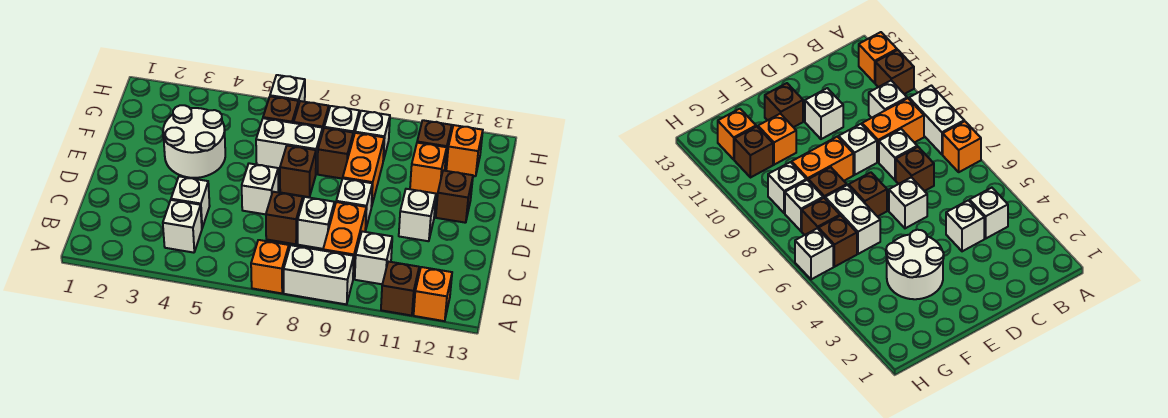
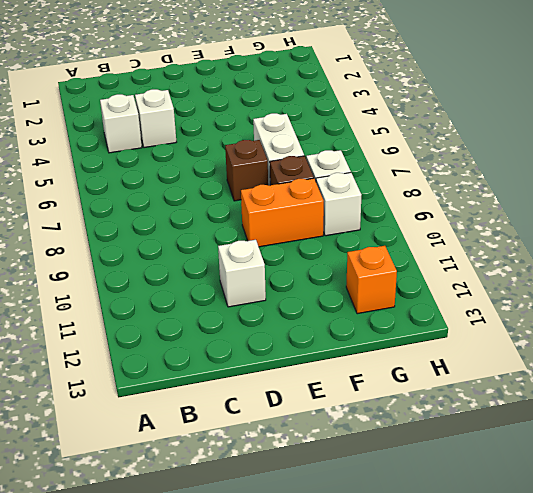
none -> orange 1x1 brick [251,240,289,293]
none -> white 1x2 brick [284,245,354,304]
none -> brown 1x1 brick [381,262,419,316]

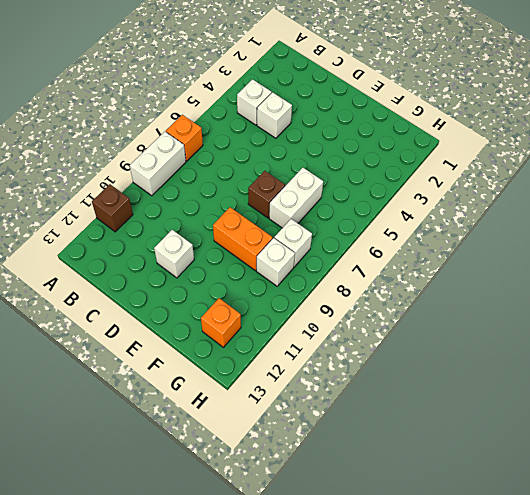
none -> orange 1x1 brick [414,267,452,321]
none -> orange 1x2 brick [323,202,366,278]
none -> white 1x1 brick [355,231,392,284]

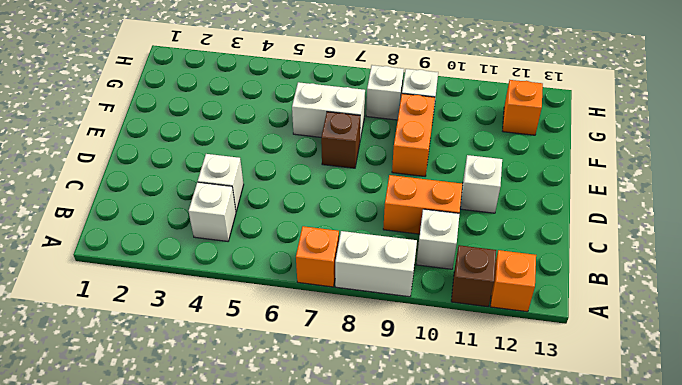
orange 1x2 brick [383,175,462,234] -> orange 1x2 brick turned to [323,202,366,278]
none -> brown 1x1 brick [266,192,303,244]
none -> white 1x1 brick [298,197,334,249]
none -> white 1x1 brick [242,163,278,214]

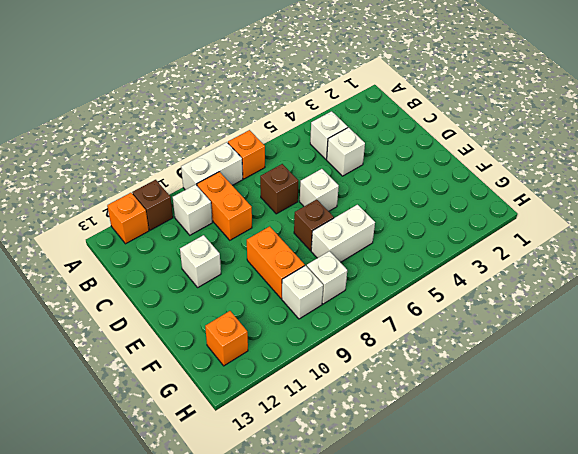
none -> white 1x1 brick [298,197,334,249]
none -> white 1x1 brick [336,178,372,231]
none -> white 2x2 round brick [163,105,225,178]

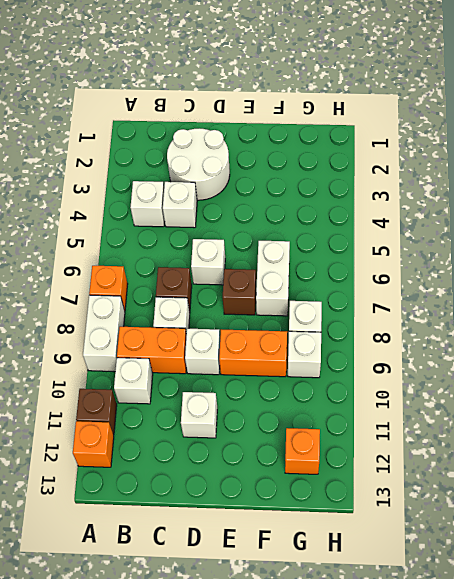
white 2x2 round brick [167,128,230,200] -> white 2x2 round brick moved to [163,105,225,178]
none -> brown 1x1 brick [436,171,473,223]
none -> brown 1x1 brick [318,128,353,178]
none -> orange 1x1 brick [410,143,447,194]

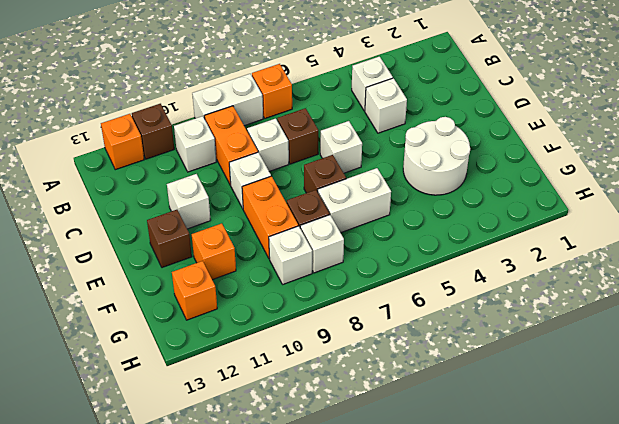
none -> brown 1x1 brick [263,96,298,123]
none -> brown 1x1 brick [294,101,329,133]
none -> brown 1x1 brick [417,120,452,168]

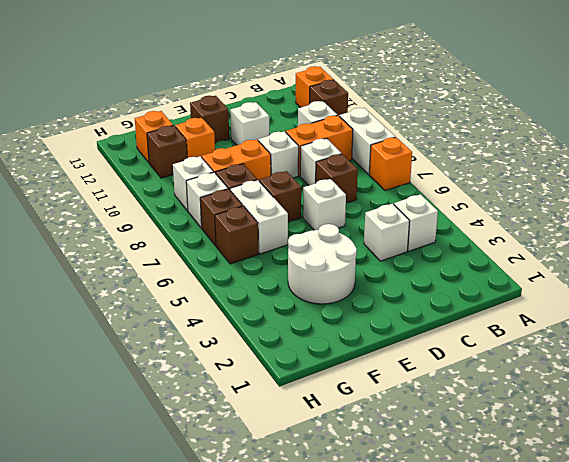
none -> white 1x1 brick [270,75,305,105]

